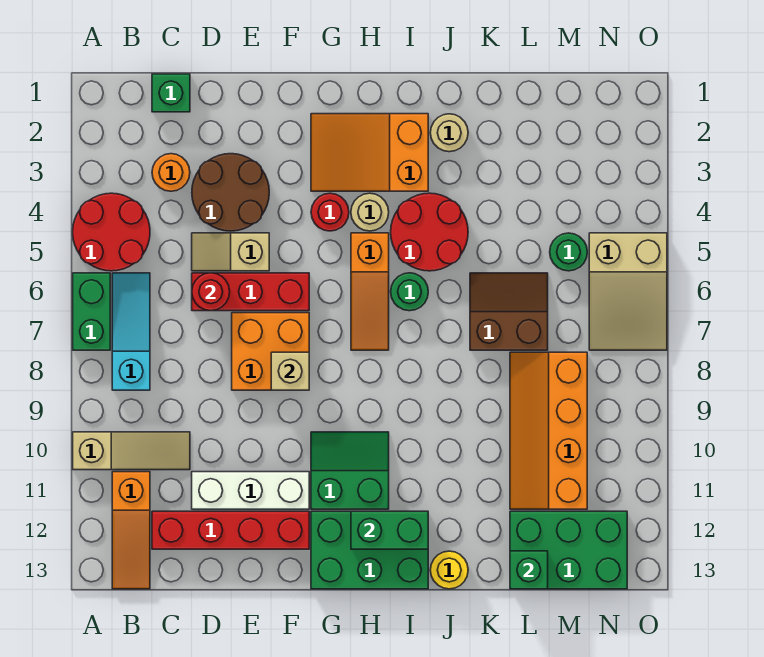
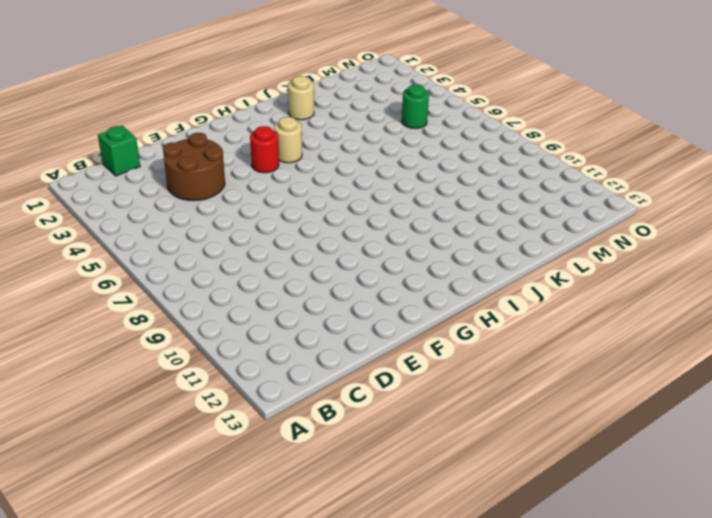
none -> red 2x2 round brick [73,193,150,271]
none -> green 1x2 brick [73,273,110,350]
none -> tan 1x3 slope [73,432,190,470]
none -> cyan 1x3 slope [112,273,150,390]

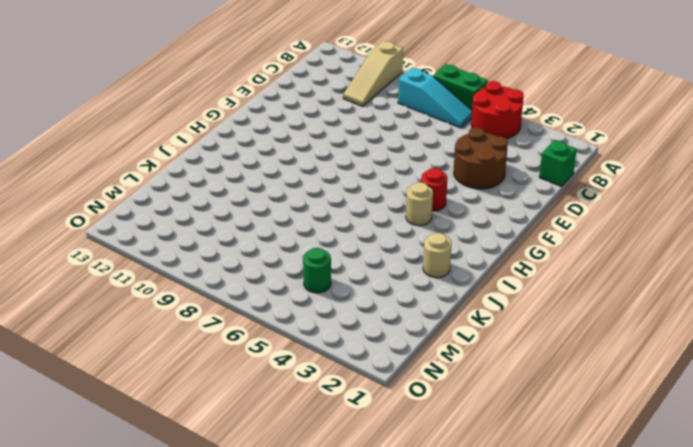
none -> orange 1x3 slope [112,472,150,589]
none -> orange 1x1 round brick [152,154,190,191]
none -> red 1x4 brick [152,511,309,549]
none -> tan 1x2 slope [192,233,269,271]

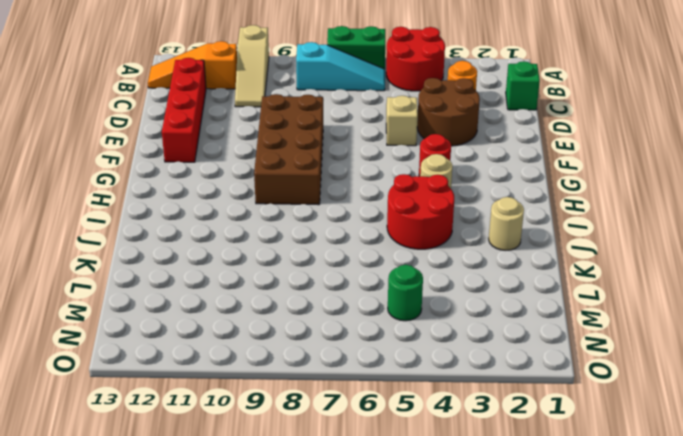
brown 2x4 brick [254,94,323,205] -> orange 2x2 brick [232,313,309,390]
none -> red 1x3 brick [192,273,309,311]
none -> white 1x3 brick [192,472,309,509]
none -> orange 2x3 slope [311,114,428,191]
none -> green 2x2 slope [311,432,389,509]

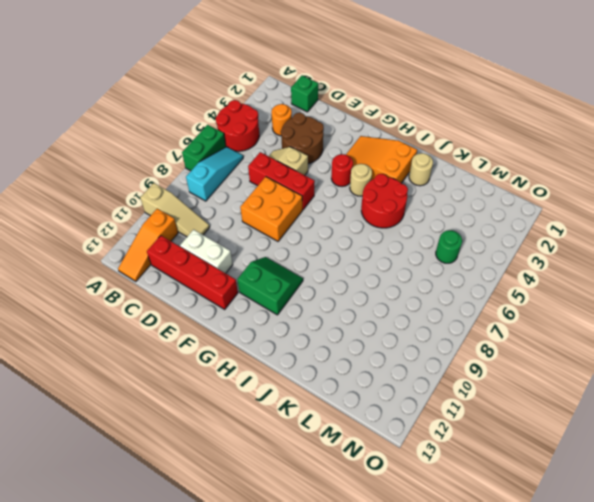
white 1x2 brick [180,230,233,273] -> white 1x3 brick [192,472,309,509]
none -> green 2x3 brick [311,511,428,589]
none -> orange 1x3 slope [351,233,389,350]
none -> green 1x1 round brick [391,273,428,311]
none -> yellow 1x1 round brick [430,551,468,589]

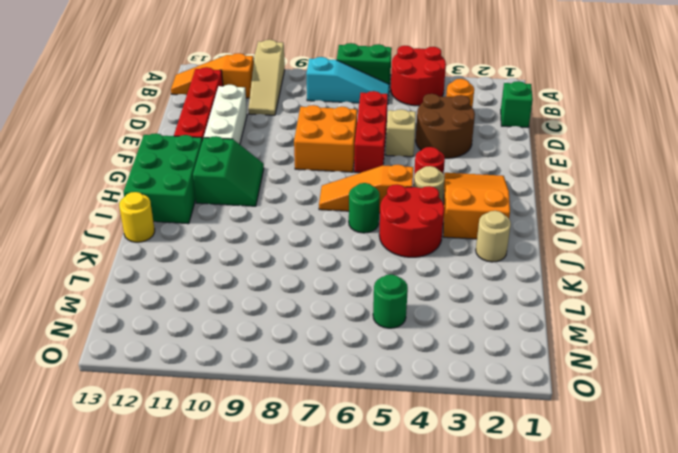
none -> brown 2x2 slope [470,273,548,350]
none -> orange 2x4 slope [510,352,587,509]
none -> green 2x3 brick [510,511,627,589]
none -> tan 2x3 slope [589,233,667,350]

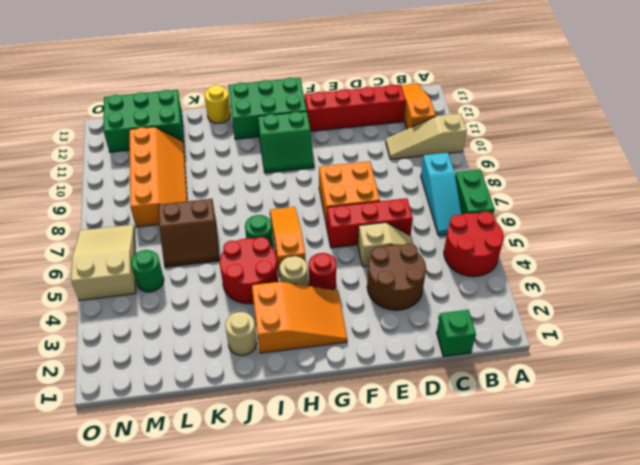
none -> orange 1x1 round brick [152,154,190,191]
none -> white 1x3 brick [192,472,309,509]
none -> red 1x1 round brick [192,273,230,311]
none -> tan 1x1 brick [271,352,309,390]

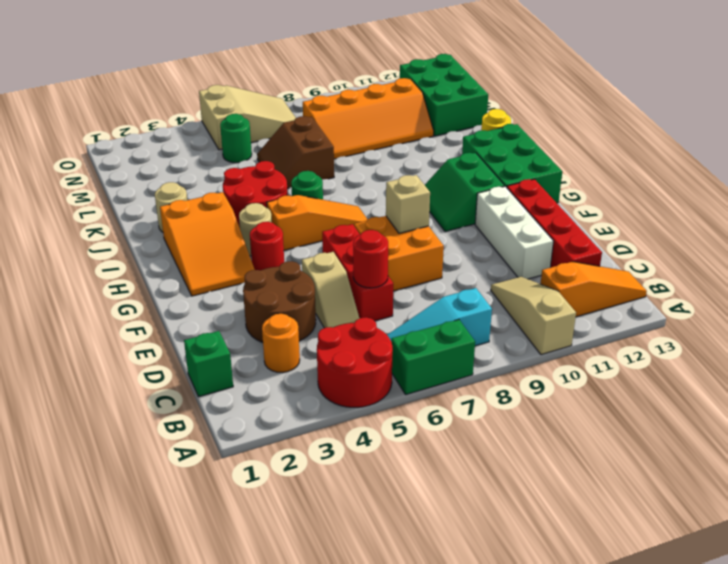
none -> green 1x2 brick [351,511,428,549]
none -> green 1x1 brick [510,551,548,589]

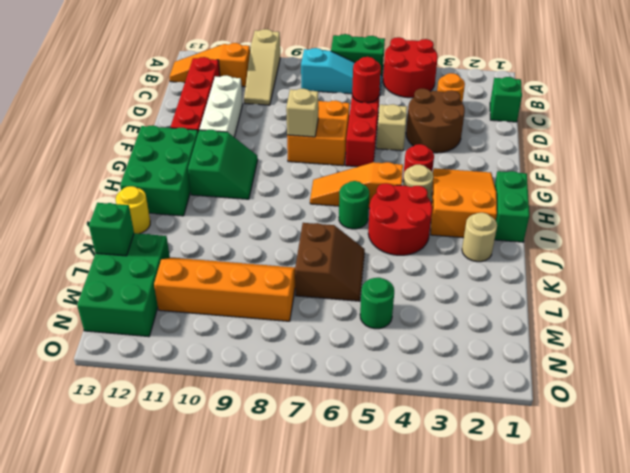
green 1x2 brick [495,171,529,242] -> green 1x2 brick moved to [351,511,428,549]
none -> tan 2x3 slope [589,233,667,350]

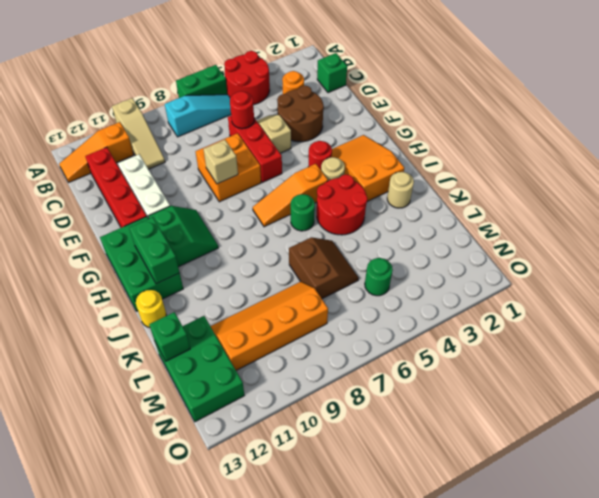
none -> tan 2x3 slope [589,233,667,350]

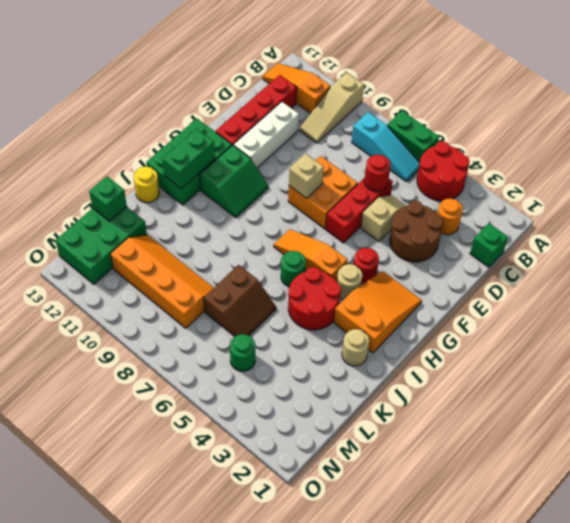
none -> tan 2x3 slope [589,233,667,350]

